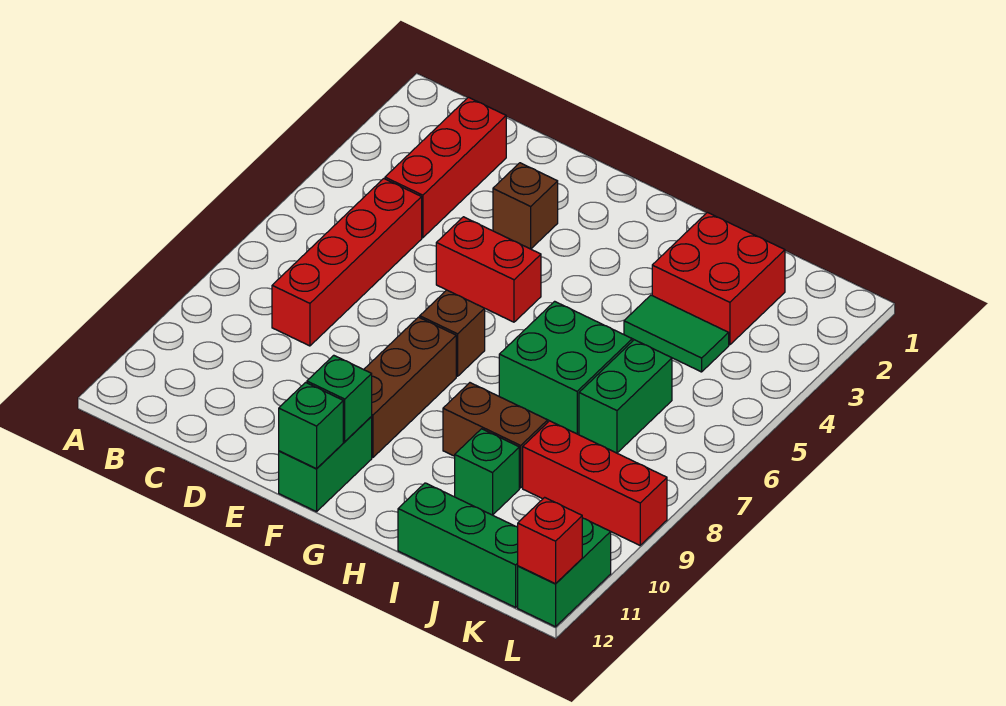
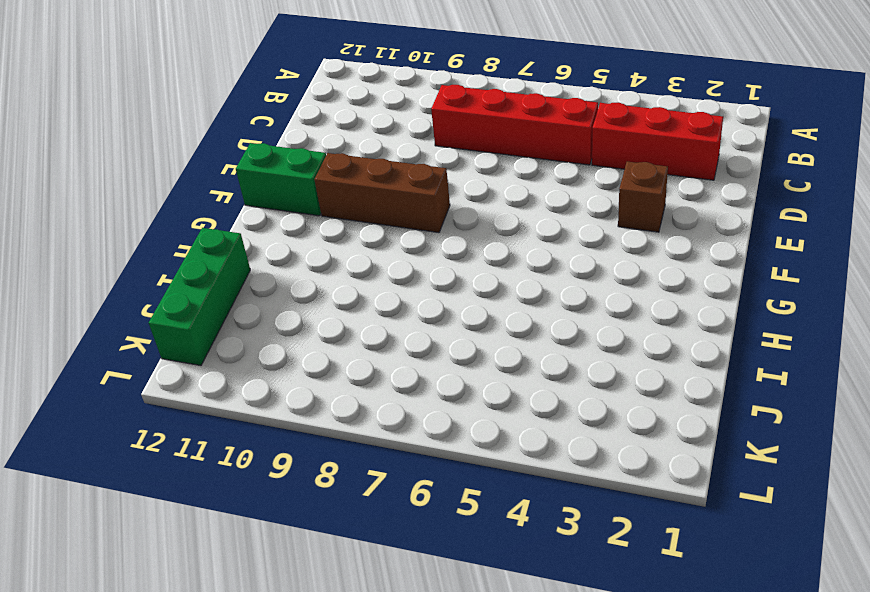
none -> red 1x2 brick [436,217,541,322]
none -> brown 1x1 brick [420,290,485,376]
none -> green 2x2 brick [499,301,632,434]

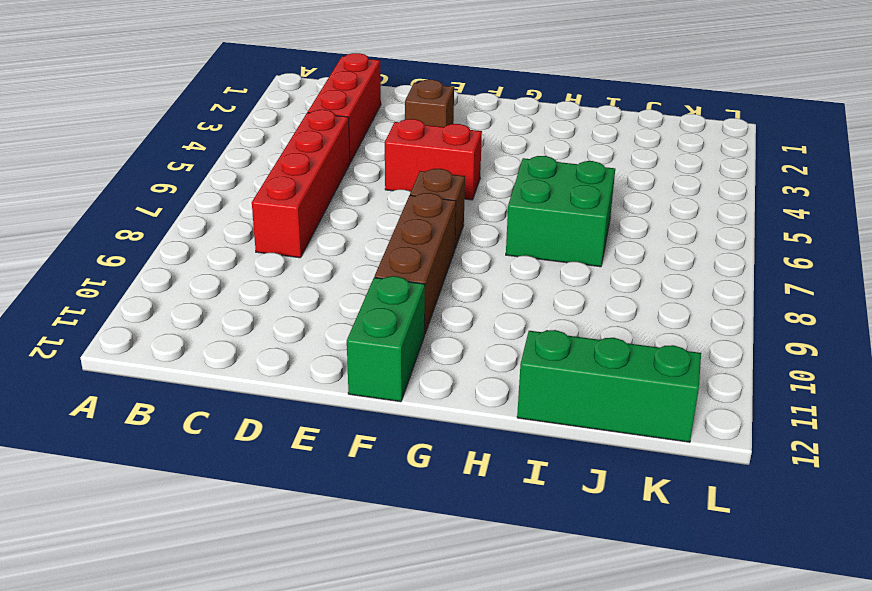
none -> brown 1x2 brick [443,383,548,488]
none -> red 2x2 brick [652,212,785,345]
none -> green 1x2 tile [624,295,729,372]

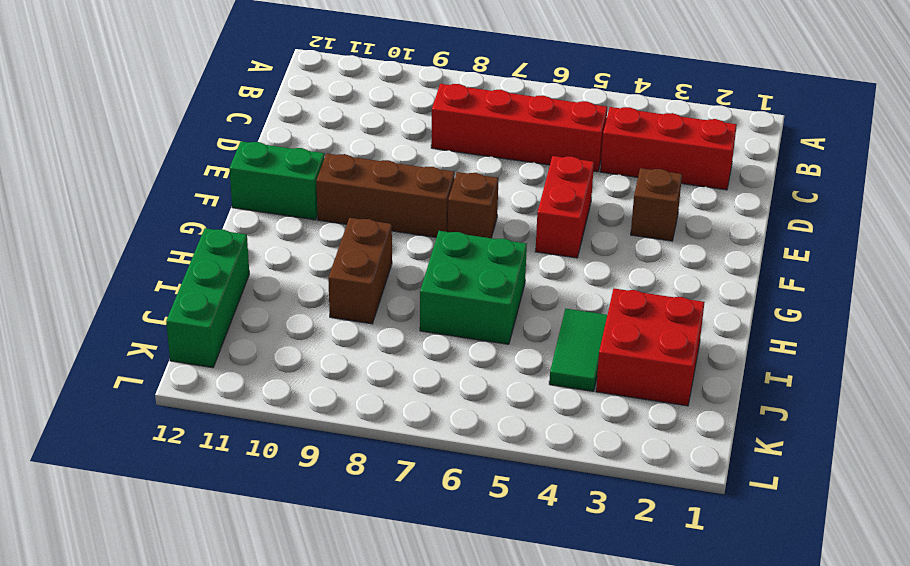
none -> green 1x1 brick [455,429,519,515]
none -> green 1x2 brick [579,340,672,453]
none -> red 1x3 brick [523,421,667,545]

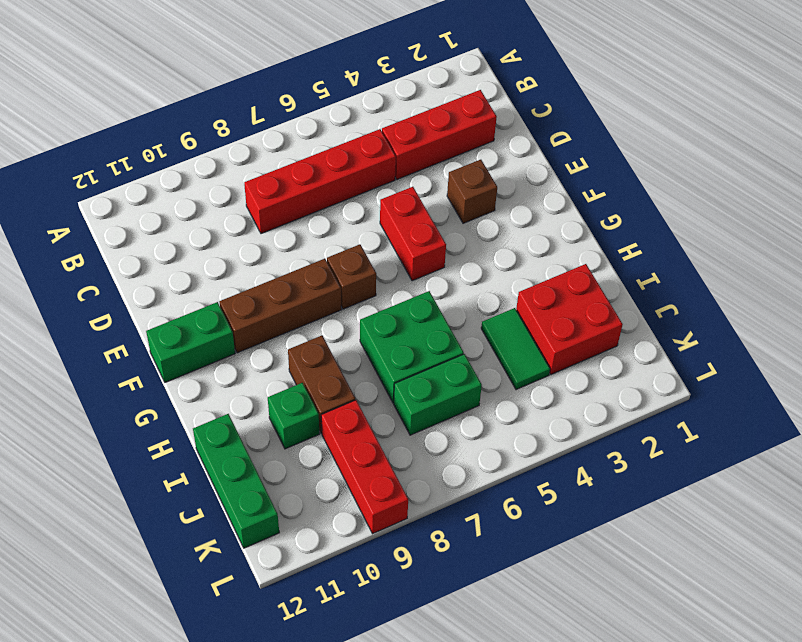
none -> green 1x2 brick [518,518,611,627]
none -> green 1x1 brick [307,355,372,441]
none -> green 1x1 brick [279,382,343,469]

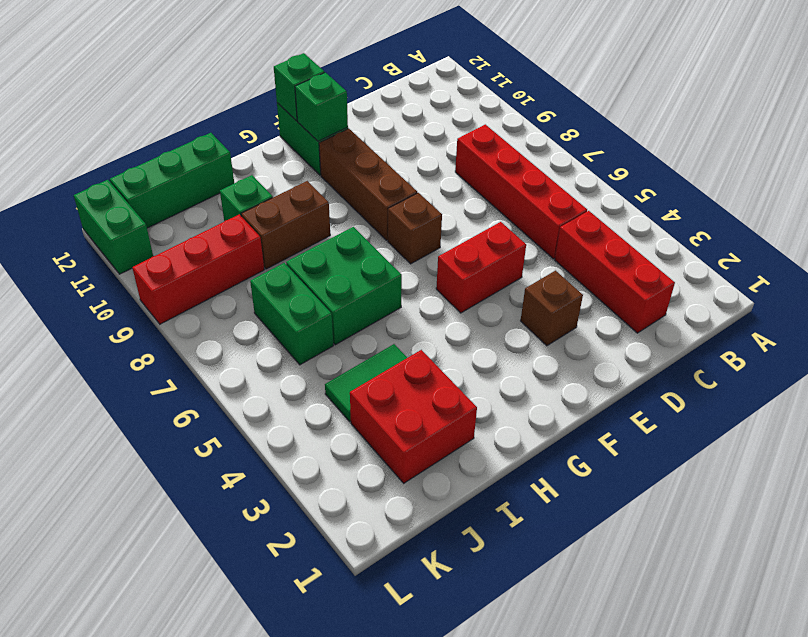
none -> red 1x1 brick [518,497,582,584]

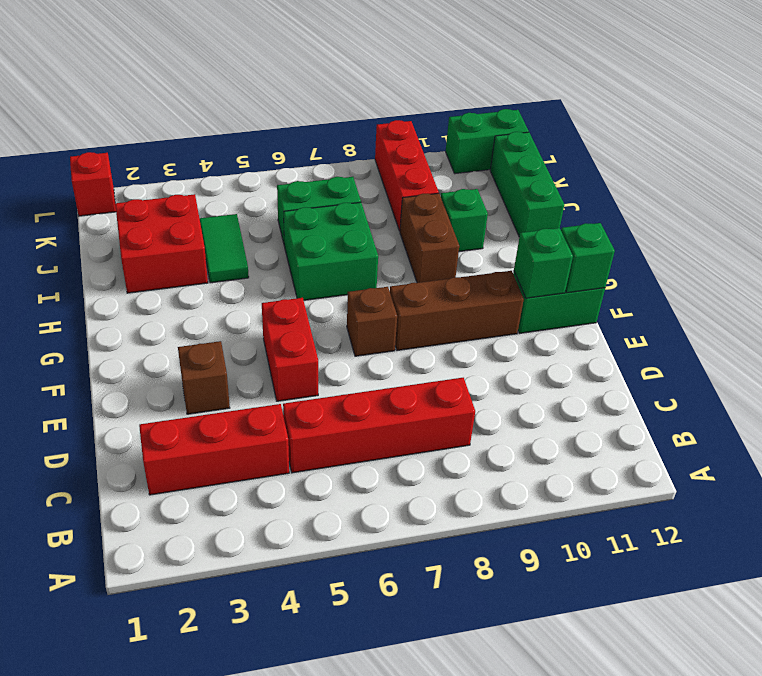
red 1x1 brick [70,152,116,216] -> red 1x1 brick moved to [518,497,582,584]

